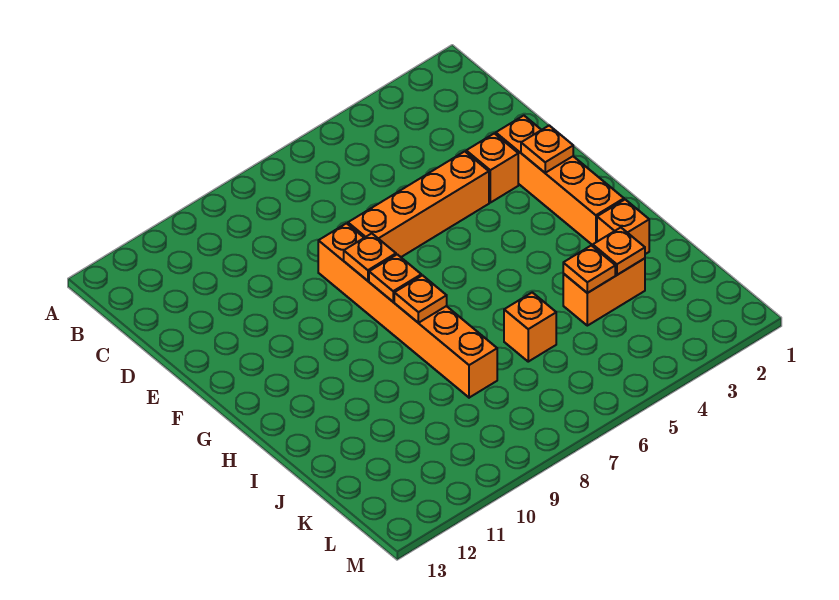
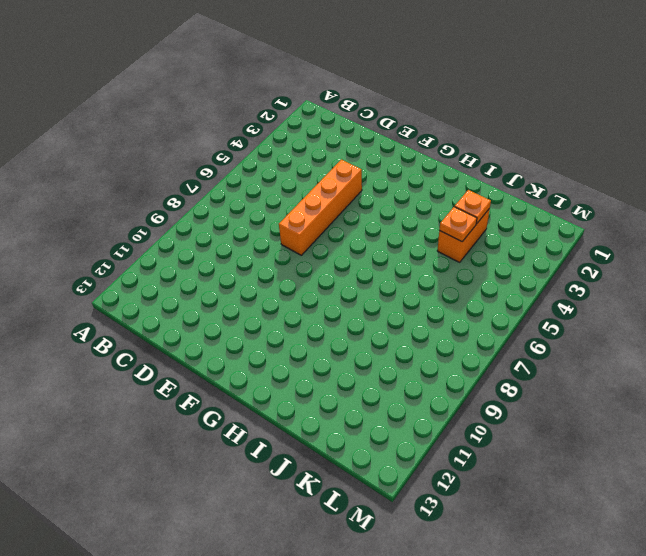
none -> orange 1x4 brick [496,116,624,245]
none -> orange 1x1 brick [466,133,518,203]
none -> orange 1x6 brick [318,223,497,398]

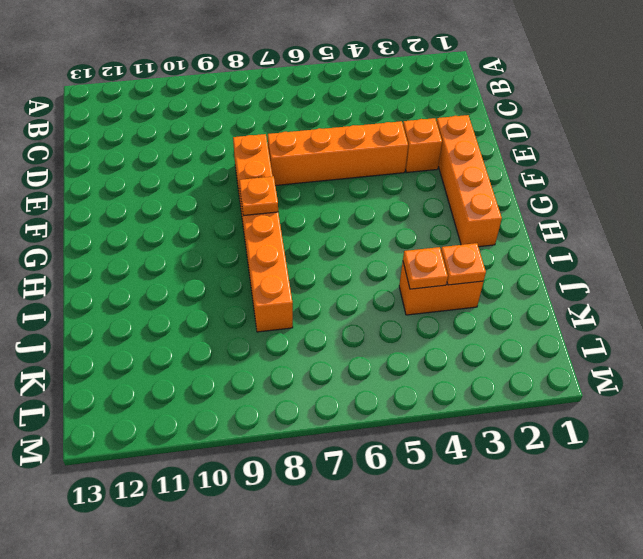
none -> orange 1x1 brick [597,200,649,254]
none -> orange 1x1 brick [504,292,556,362]
none -> orange 1x1 plate [521,126,573,173]

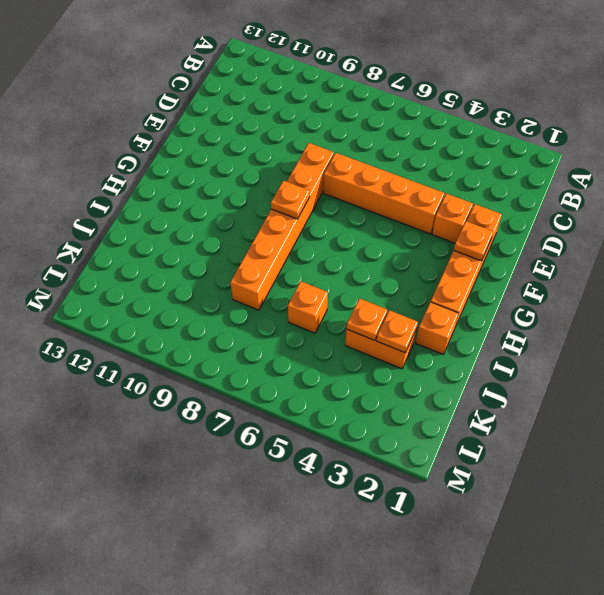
none -> orange 1x1 plate [344,234,396,281]
none -> orange 1x1 plate [394,275,447,323]

